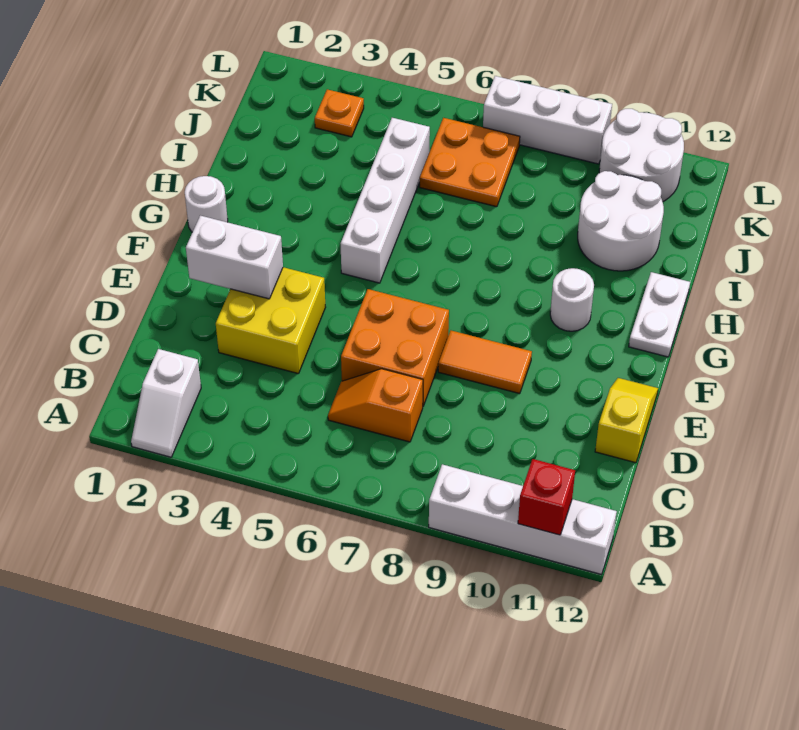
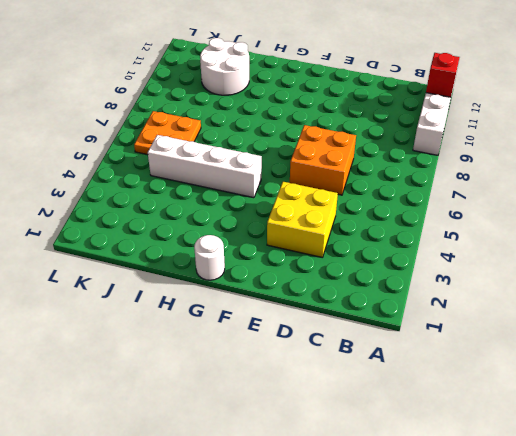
none -> white 1x2 slope [131,349,201,457]
none -> orange 1x2 slope [328,369,423,442]
none -> yellow 1x2 slope [595,378,658,463]

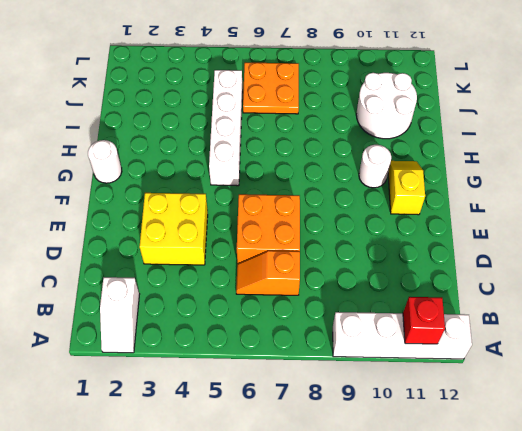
yellow 1x2 slope [388,161,425,215] -> yellow 1x2 slope moved to [595,378,658,463]
none -> orange 1x2 tile [438,331,532,394]
none -> white 1x2 plate [629,272,690,357]
none -> orange 1x1 plate [315,89,364,137]

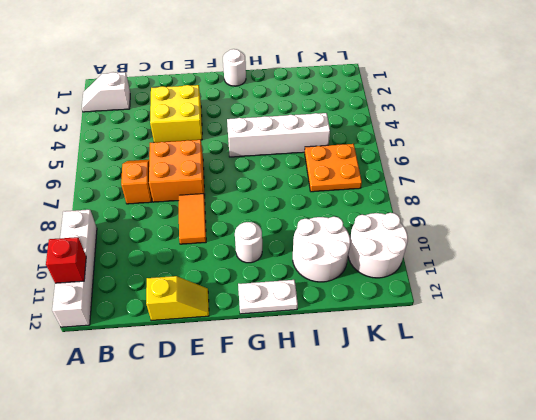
none -> orange 1x1 plate [315,89,364,137]
none -> white 1x3 brick [483,76,612,164]
none -> white 1x2 brick [186,216,283,299]

